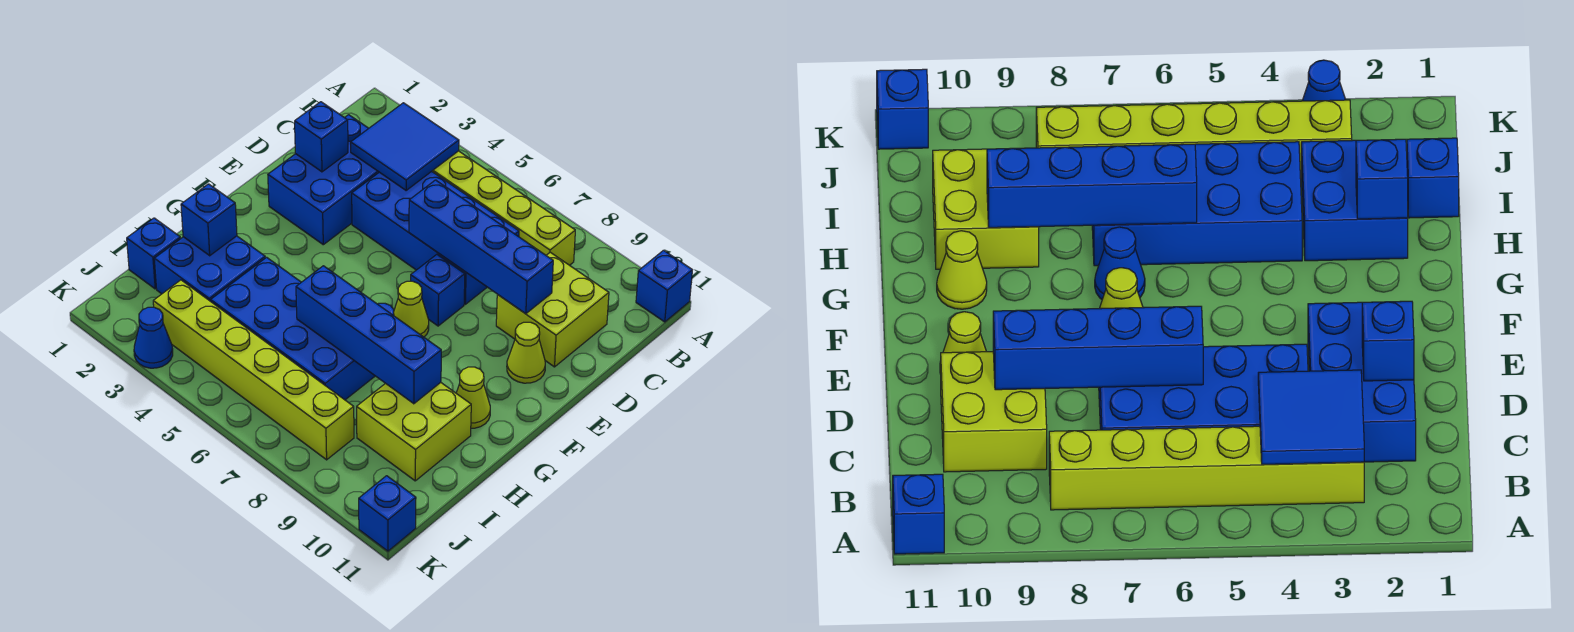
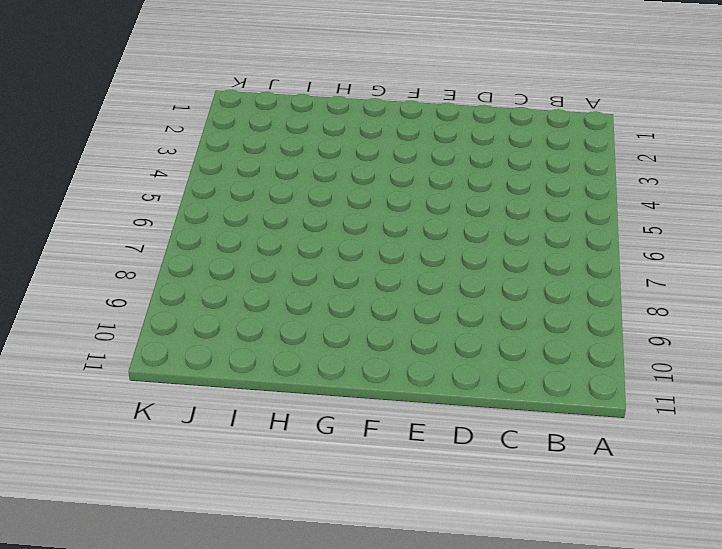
none -> blue 1x1 brick [636,250,692,322]
none -> lime 1x6 brick [432,151,575,265]
none -> blue 2x3 brick [268,115,379,245]

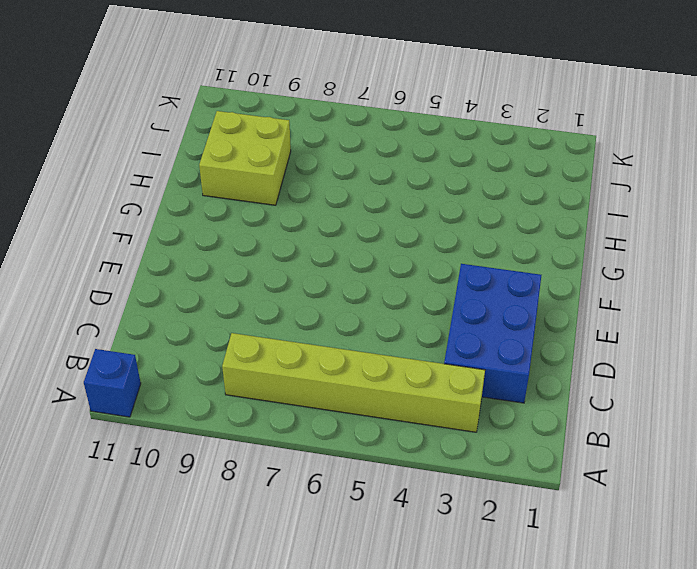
none -> blue 2x4 brick [352,171,519,304]
none -> lime 2x2 brick [496,252,609,367]
none -> blue 1x1 brick [411,254,465,326]

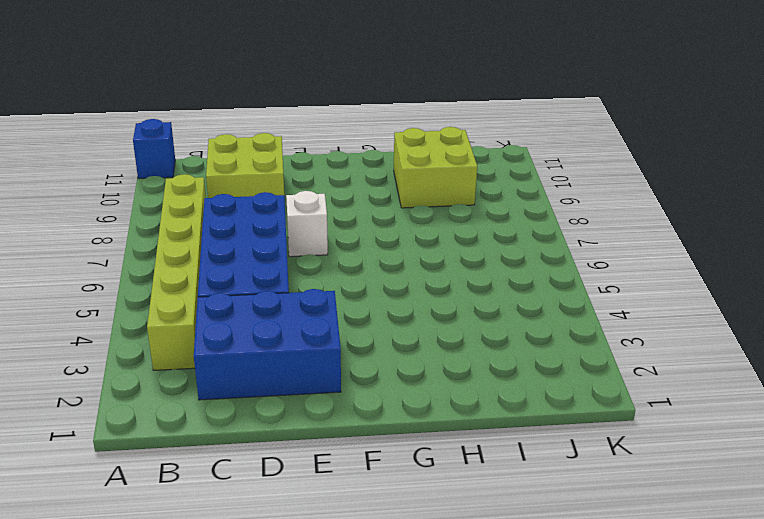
white 1x1 brick [286,191,328,257] -> blue 1x1 brick [411,254,465,326]
none -> lime 1x1 cone [507,322,545,383]
none -> lime 1x1 cone [394,281,429,337]
none -> blue 1x1 cone [1095,227,1145,299]

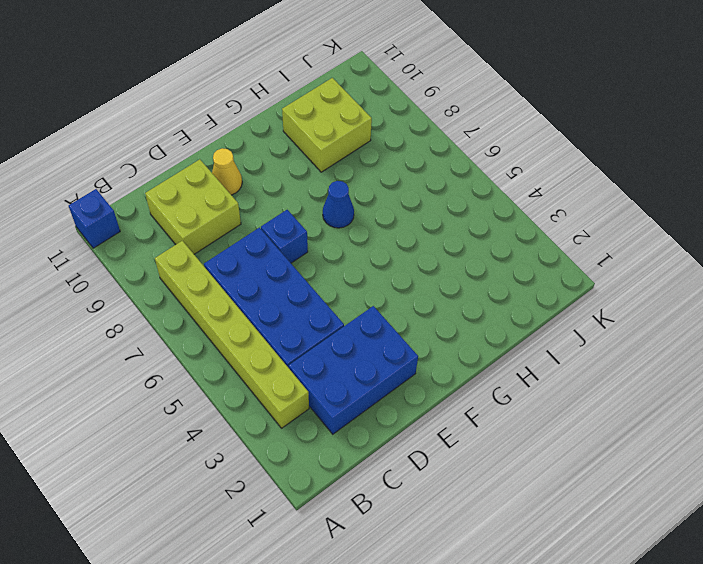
yellow 1x1 cone [212,148,242,195] -> lime 1x1 cone [507,322,545,383]
none -> lime 1x1 cone [394,281,429,337]
none -> lime 1x1 cone [456,367,490,428]
none -> blue 2x2 brick [154,236,265,301]

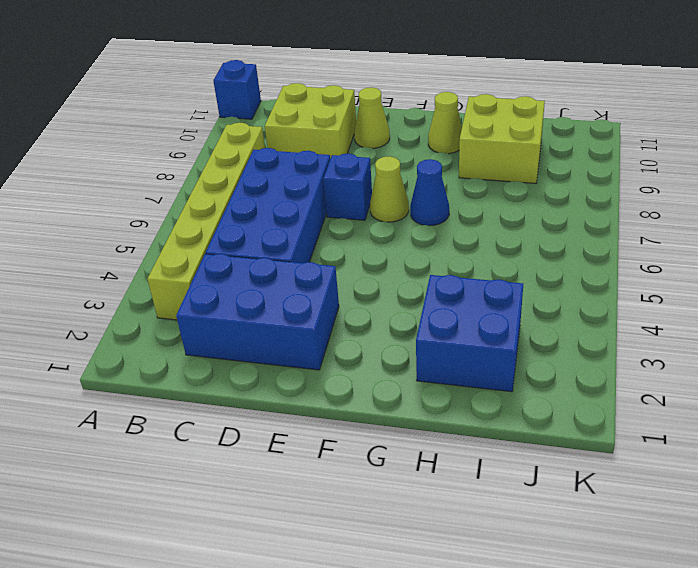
none -> blue 2x4 brick [211,257,375,400]
none -> blue 1x1 brick [127,218,181,289]
none -> lime 1x6 brick [153,280,354,460]

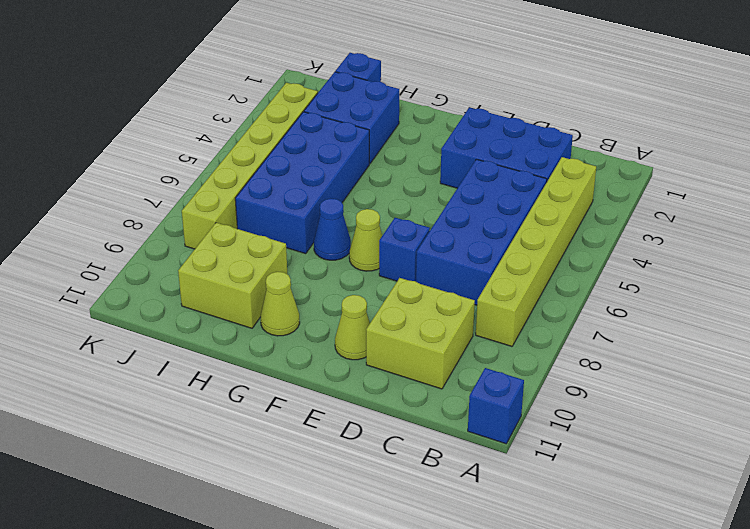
none -> blue 1x1 cone [134,307,173,368]
none -> blue 1x1 brick [359,476,416,551]
none -> blue 2x2 tile [351,103,459,190]

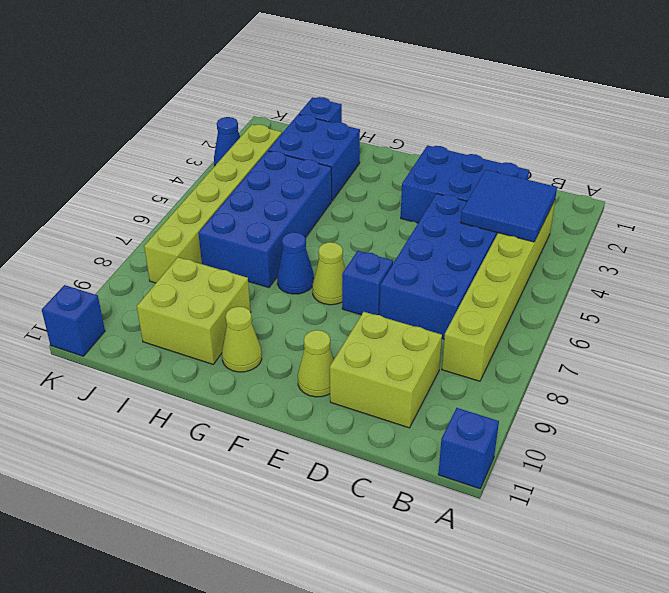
none -> blue 1x1 brick [295,102,348,172]
none -> blue 1x4 brick [409,180,553,314]
none -> blue 1x1 brick [181,184,237,256]

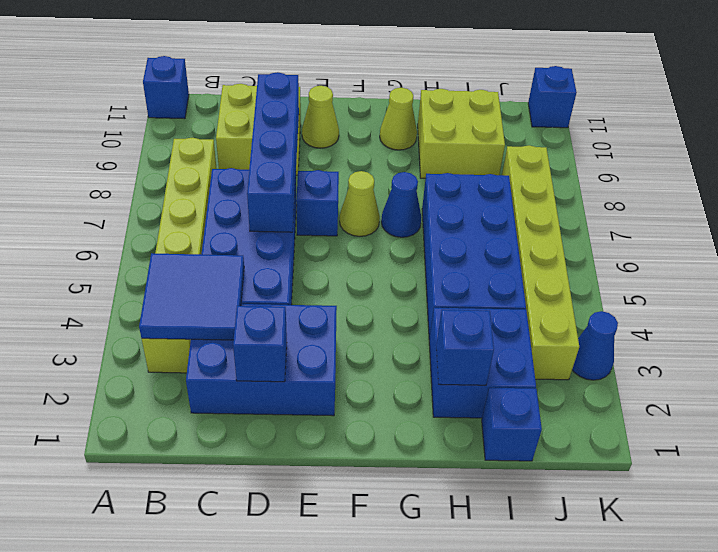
none -> blue 1x4 brick [296,266,441,404]

